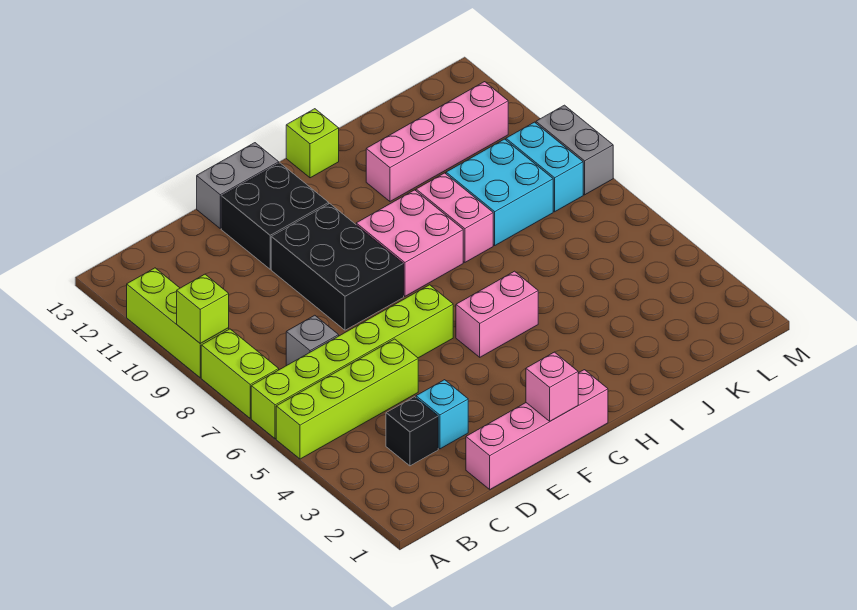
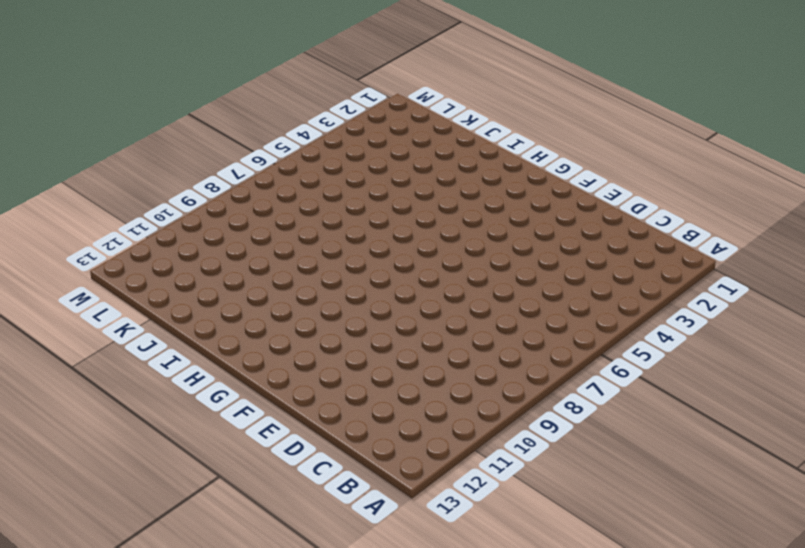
none -> lime 1x4 brick [276,339,418,459]
none -> lime 1x6 brick [251,285,453,439]
none -> lime 1x2 brick [201,329,279,418]

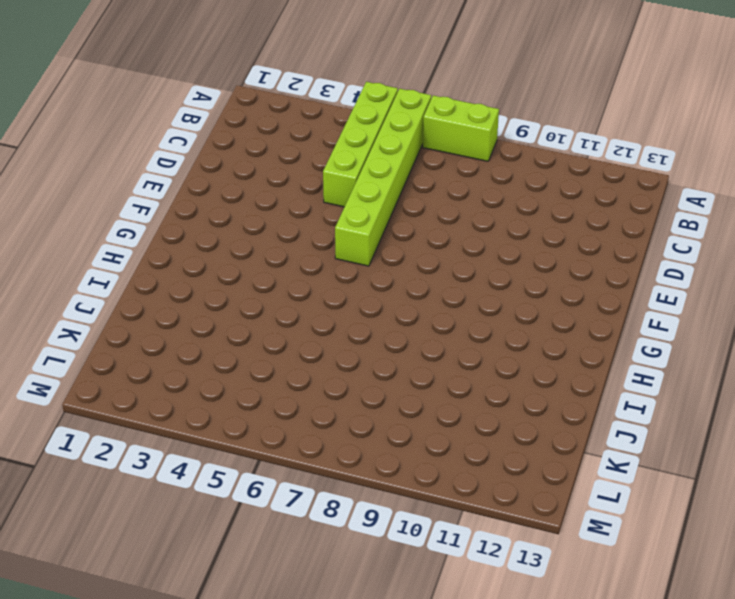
none -> lime 1x3 brick [127,268,229,378]
none -> black 1x1 brick [386,397,438,466]
none -> grey 1x1 brick [286,315,339,366]

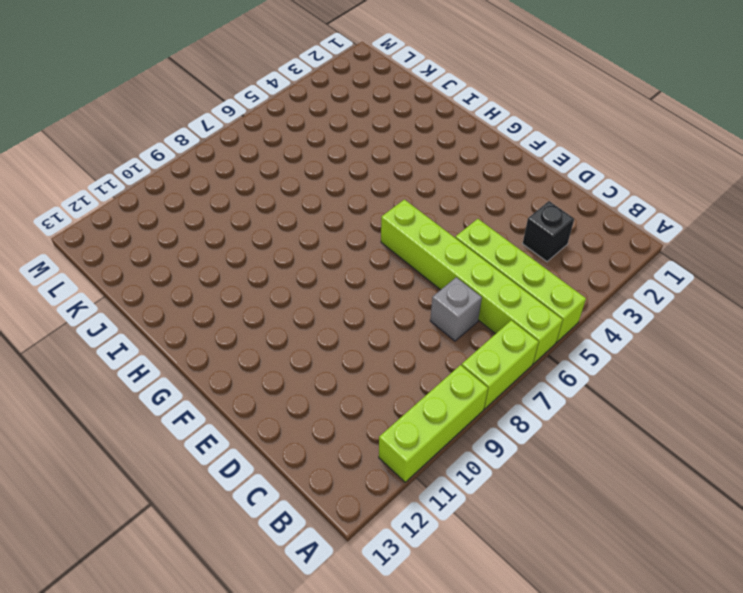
none -> pink 1x4 brick [466,370,608,489]
none -> cyan 1x1 brick [416,380,468,449]
none -> black 2x3 brick [271,204,404,330]

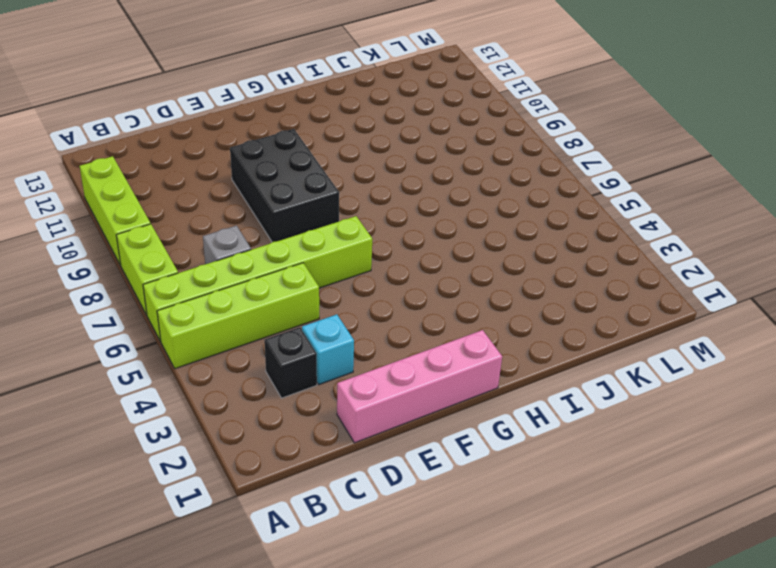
none -> black 2x2 brick [221,163,329,269]
none -> grey 1x2 brick [197,143,279,229]
none -> pink 1x2 brick [456,271,538,357]

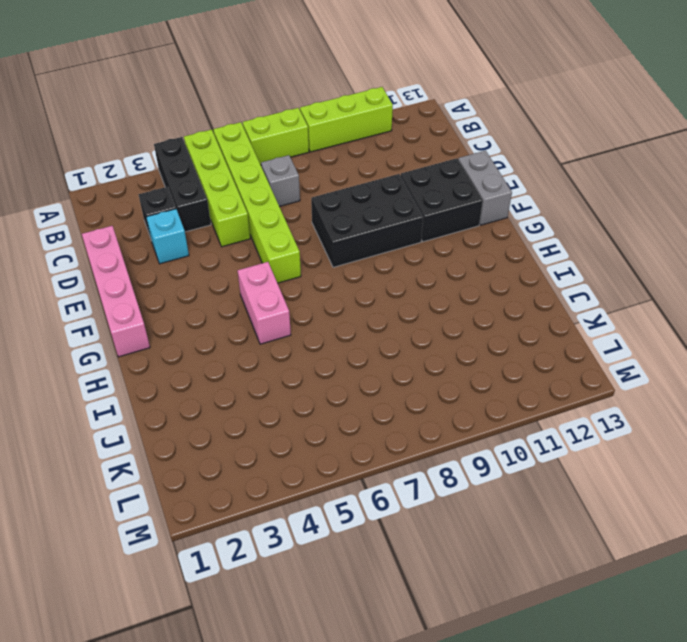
black 1x3 brick [154,137,211,232] -> none
none -> pink 2x2 brick [356,190,463,296]
none -> lime 1x1 brick [286,109,339,178]
none -> pink 1x2 brick [416,173,493,262]

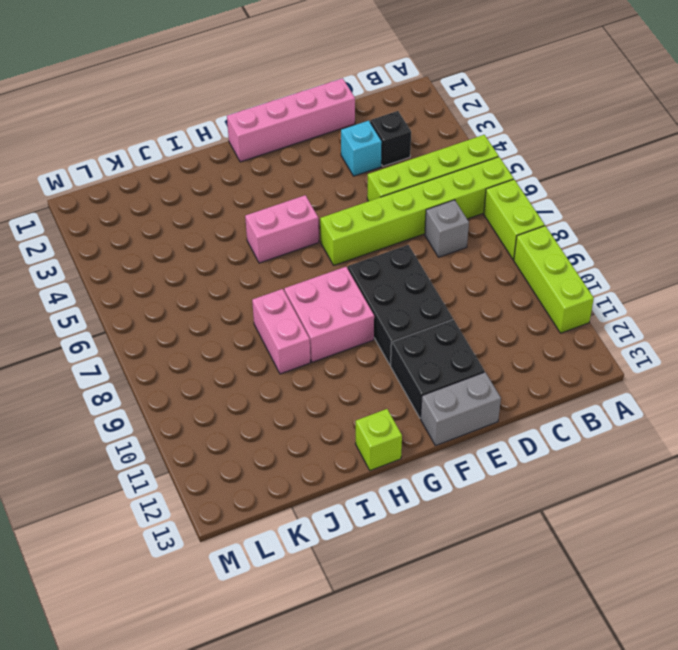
none -> pink 1x4 brick [366,82,508,201]
none -> cyan 2x2 brick [446,139,553,245]
none -> cyan 1x2 brick [506,122,583,212]

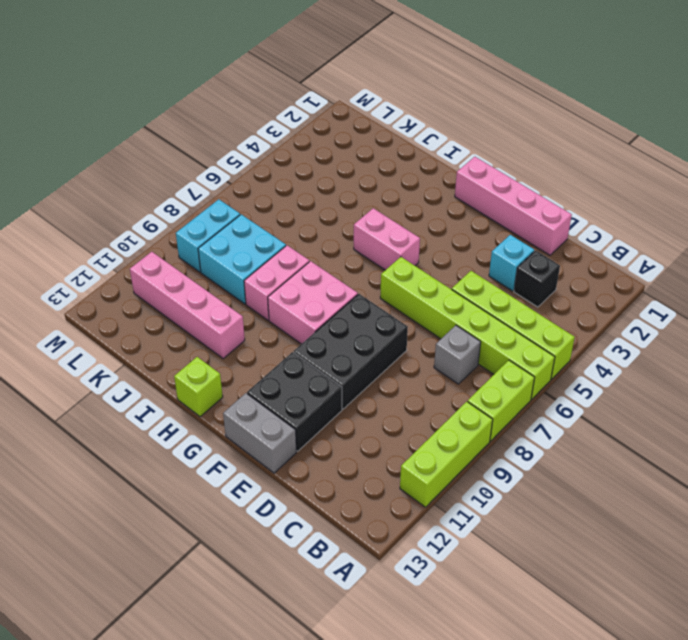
none -> grey 1x2 brick [536,105,613,195]
none -> lime 1x1 brick [177,274,229,343]
none -> pink 1x1 brick [526,352,578,421]

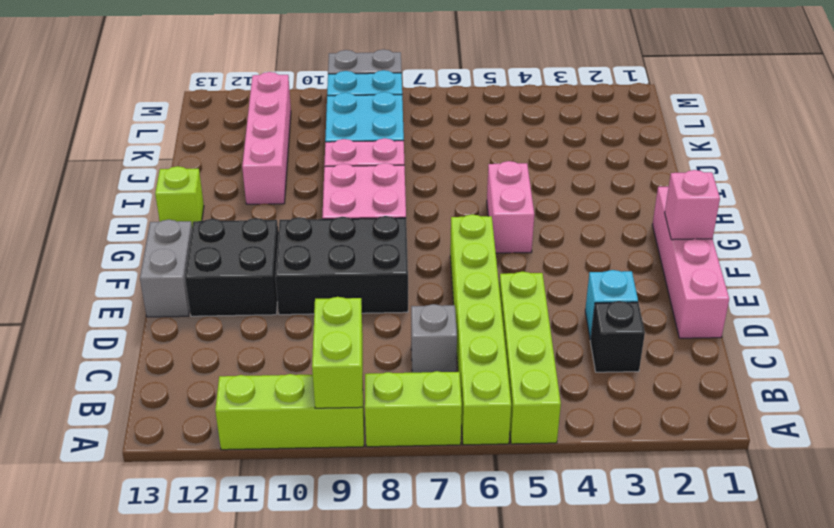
lime 1x2 brick [312,297,363,408] -> lime 1x1 brick [177,274,229,343]

